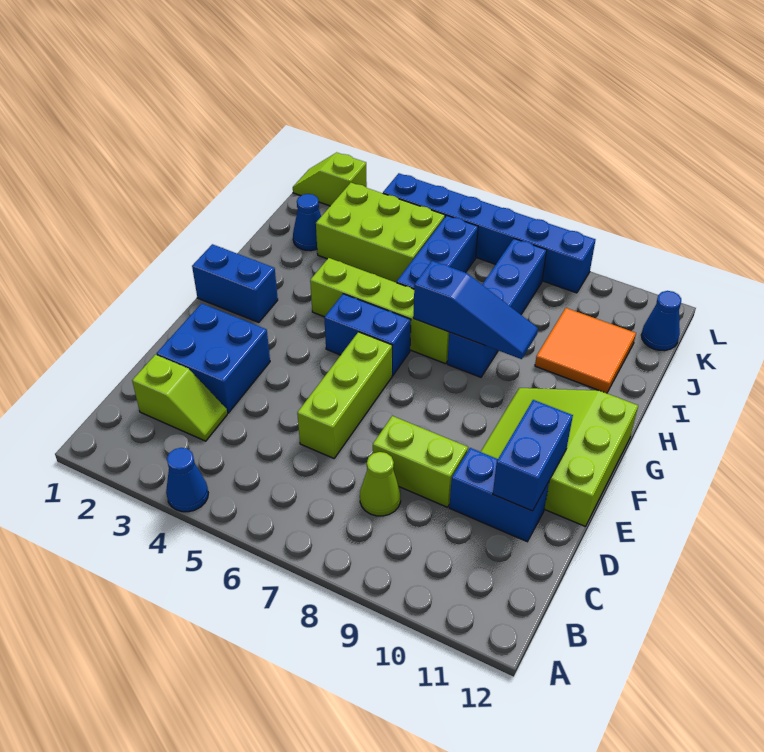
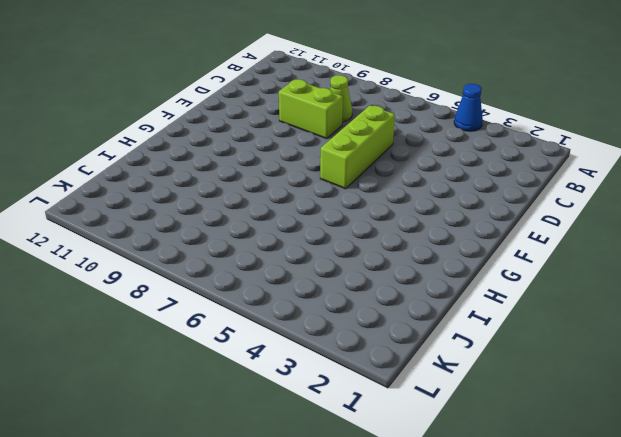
none -> lime 1x2 slope [132,355,227,441]
none -> blue 2x2 brick [157,304,270,413]
none -> blue 1x2 brick [449,448,549,542]

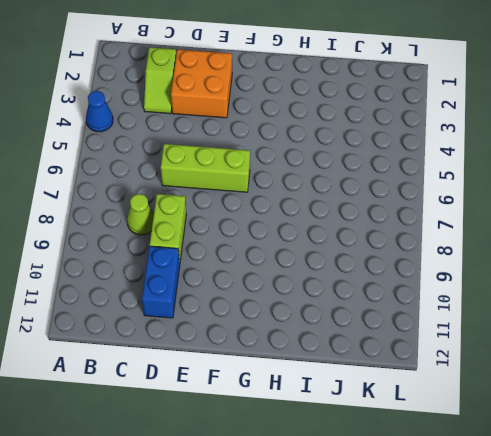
orange 2x2 brick [171,49,232,118] -> blue 2x2 brick [157,304,270,413]
none -> lime 3x3 slope [481,388,638,526]
none -> blue 1x2 brick [192,244,278,322]
none -> blue 1x2 brick [324,294,411,376]

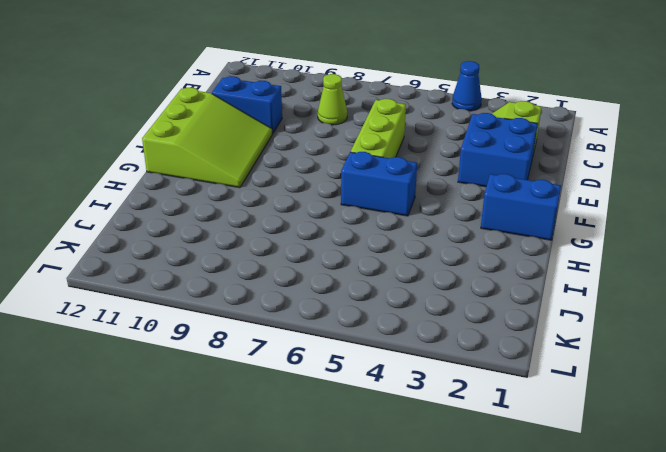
none -> lime 1x2 brick [373,416,468,507]
none -> lime 1x4 brick [310,258,449,364]
none -> blue 1x4 brick [447,239,547,377]

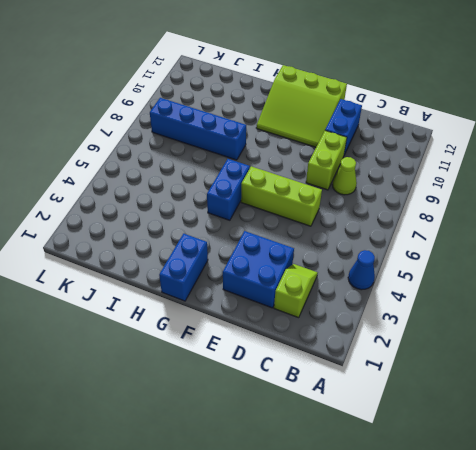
none -> lime 1x4 brick [310,258,449,364]
none -> blue 1x3 brick [397,216,478,289]
none -> orange 2x2 tile [535,308,636,393]

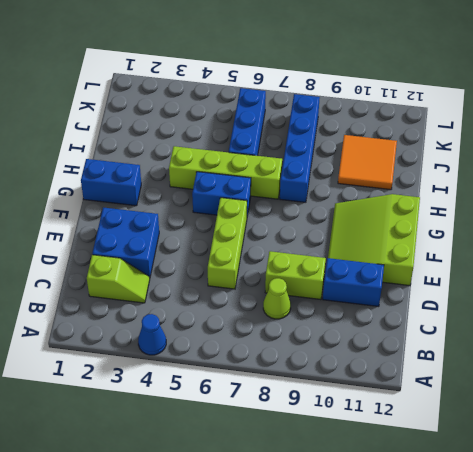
none -> blue 1x1 cone [293,194,321,251]
none -> lime 2x3 brick [316,183,445,283]
none -> blue 1x1 cone [641,291,681,351]

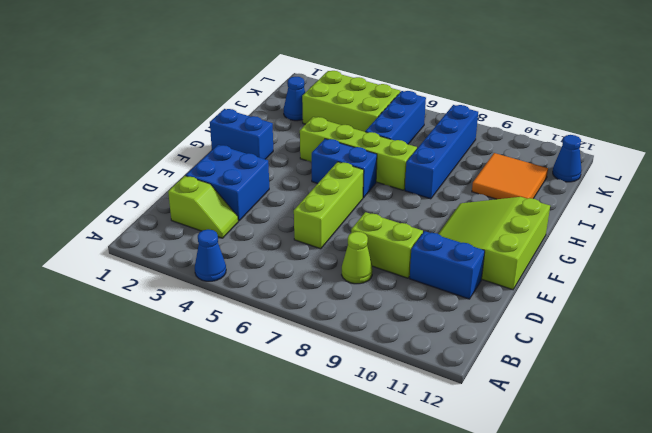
none -> lime 1x2 slope [293,153,367,206]
none -> blue 1x6 brick [383,173,596,293]
none -> blue 1x2 brick [493,400,573,511]

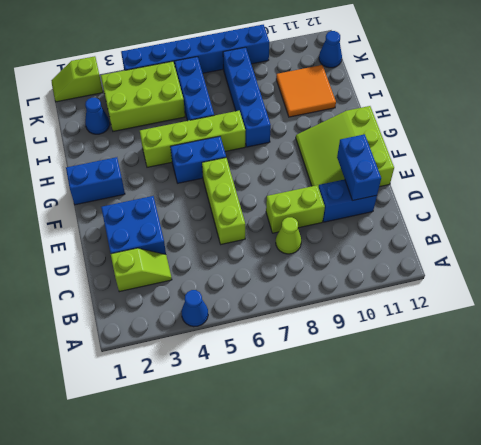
none -> blue 1x3 slope [413,261,538,359]

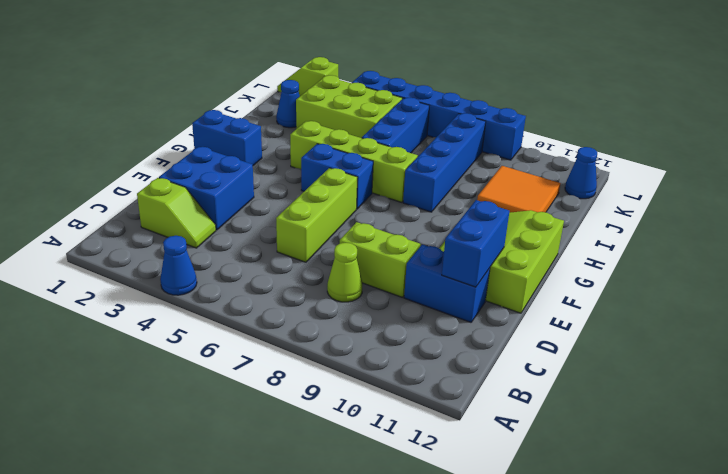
none -> blue 1x3 slope [413,261,538,359]

